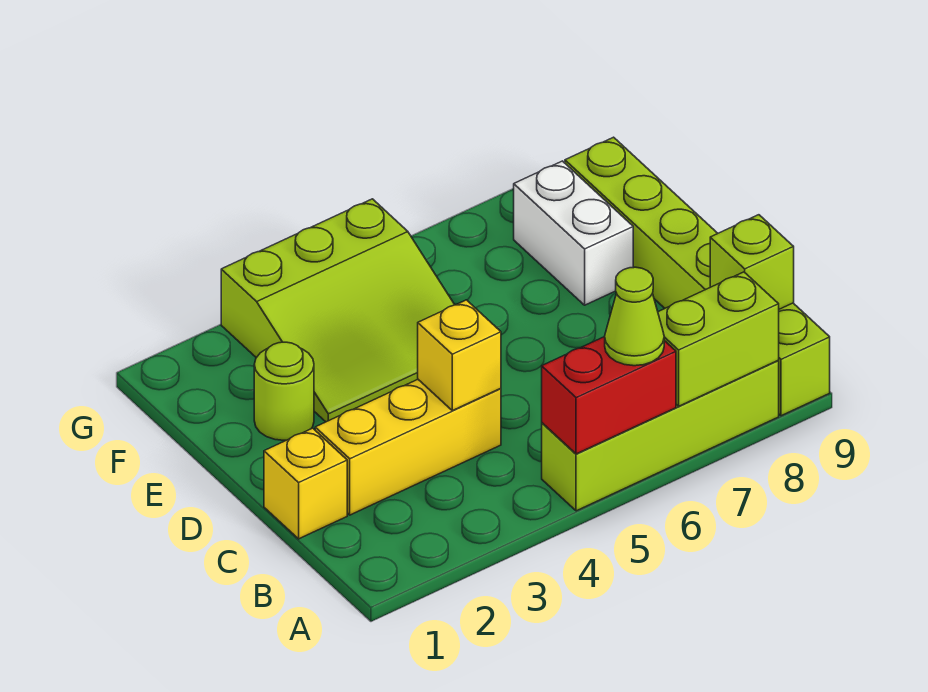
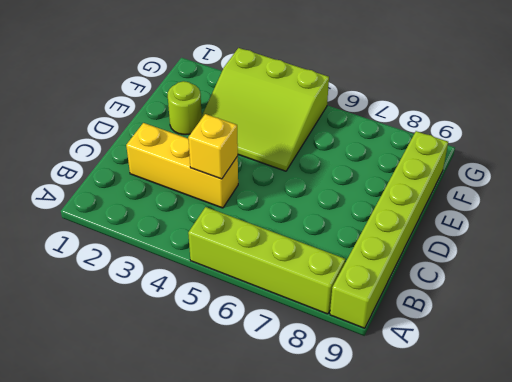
none -> yellow 1x1 brick [264,428,347,539]
none -> white 1x2 brick [514,161,633,305]
none -> red 1x2 brick [542,337,676,454]

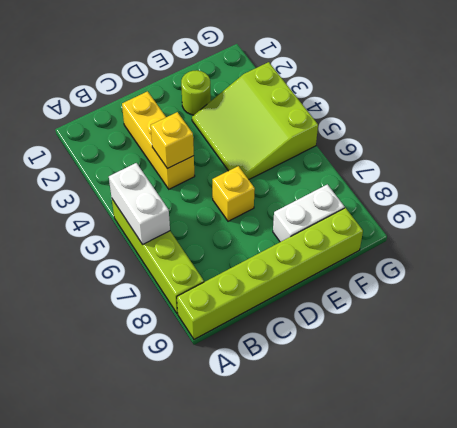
white 1x2 brick [109,163,170,244] -> red 1x2 brick [542,337,676,454]
yellow 1x1 brick [212,166,255,221] -> yellow 1x1 brick moved to [264,428,347,539]
none -> lime 1x2 brick [658,272,779,406]
none -> lime 1x1 brick [710,215,794,309]
none -> lime 1x1 cone [605,267,664,366]

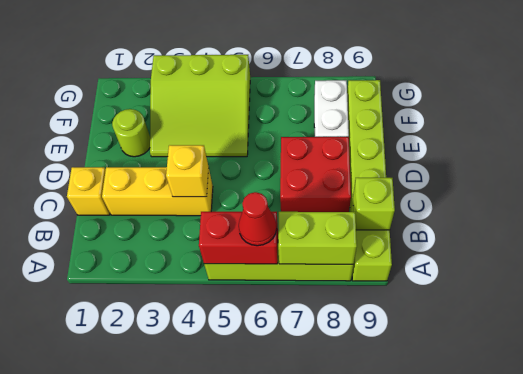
red 1x1 cone [239,192,277,246] -> lime 1x1 cone [605,267,664,366]
red 2x2 brick [280,137,351,212] -> none

